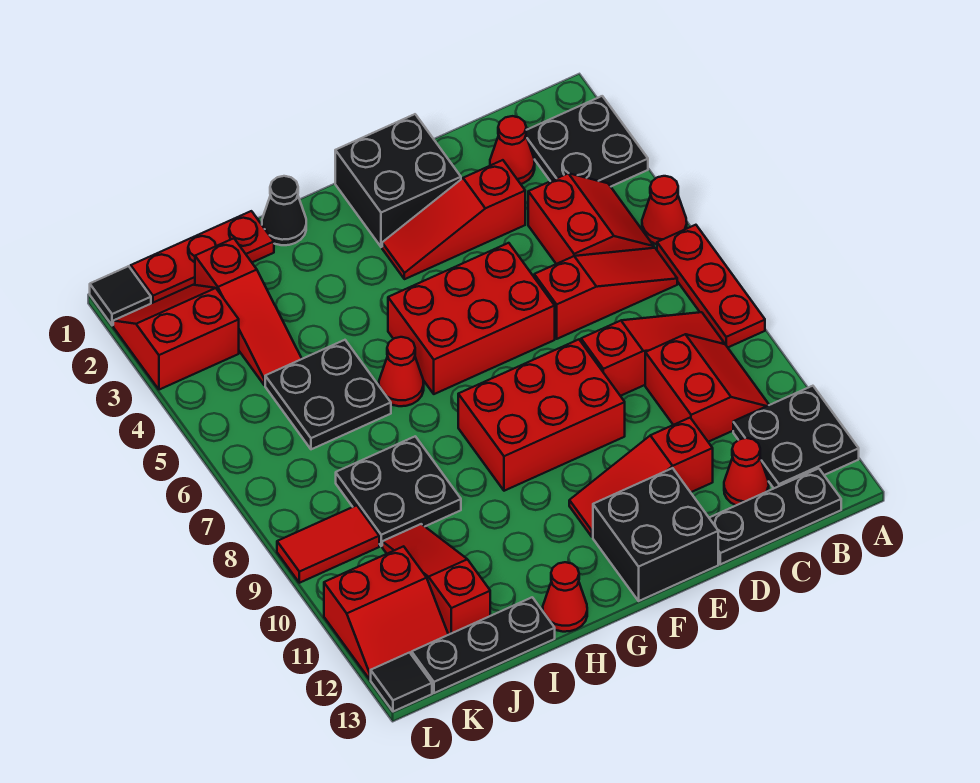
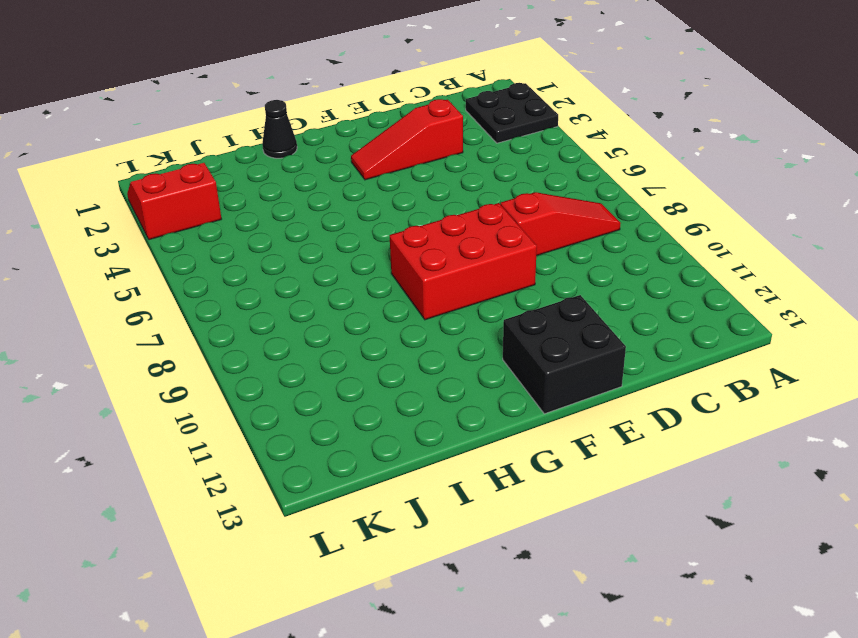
none -> red 1x1 cone [642,176,687,244]
none -> red 1x3 plate [657,225,765,347]
none -> black 2x2 plate [733,386,859,488]
none -> red 2x2 slope [528,173,654,264]

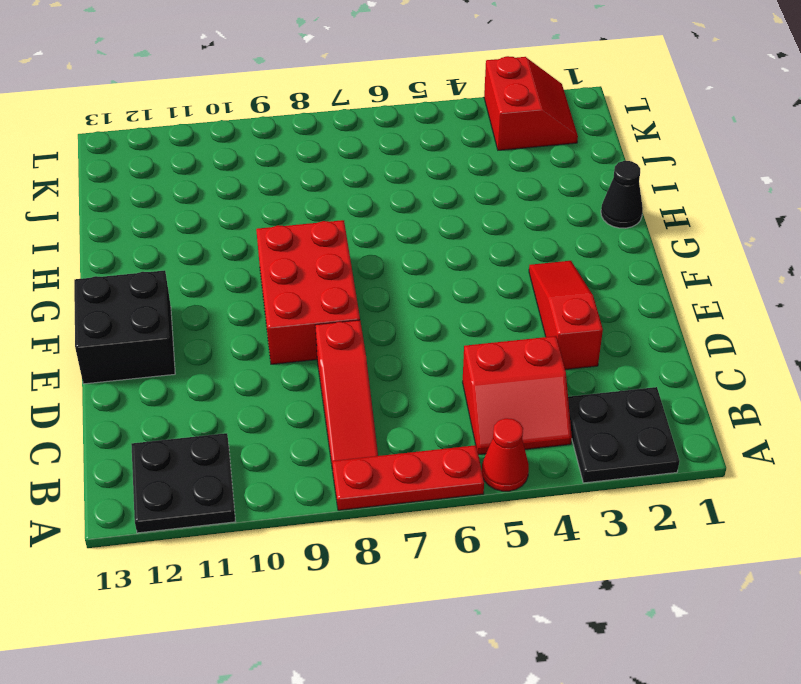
none -> red 1x3 slope [534,248,677,339]
none -> red 2x2 slope [645,334,769,442]
none -> black 1x3 plate [709,468,841,564]
none -> red 1x1 cone [490,116,535,184]

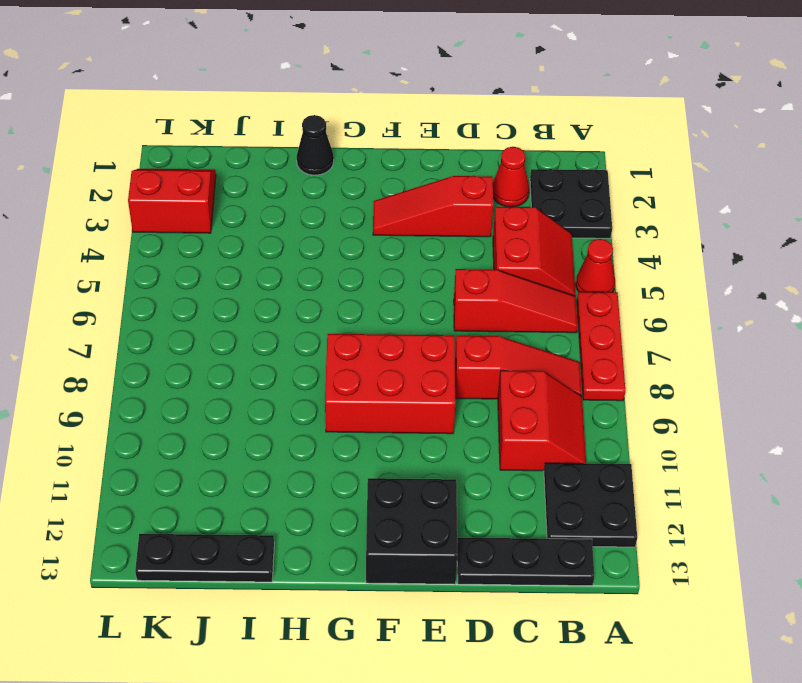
none -> red 1x1 cone [724,438,769,505]
none -> red 1x3 slope [569,418,713,537]
none -> black 2x2 brick [335,114,461,247]
none -> red 2x3 brick [388,243,555,394]

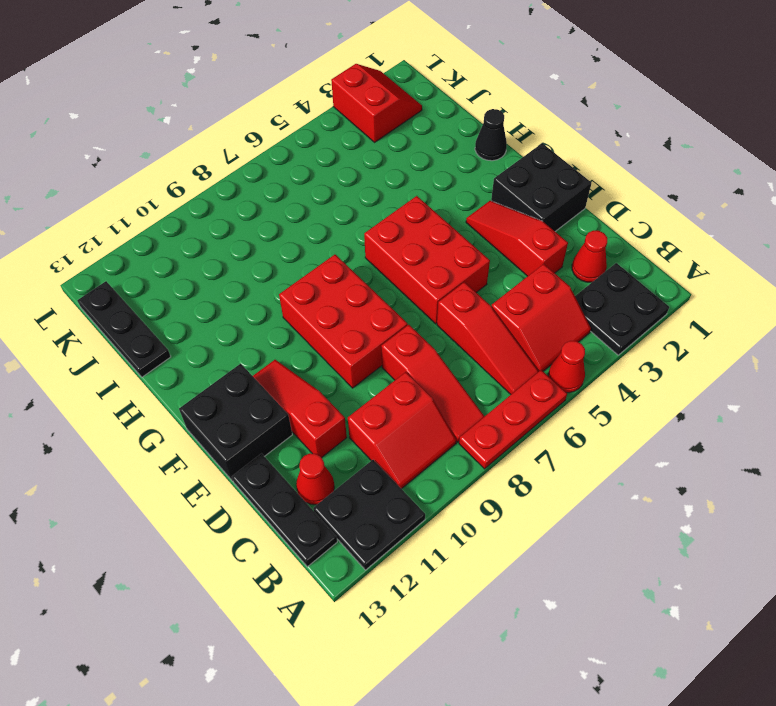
none -> red 1x1 cone [379,337,424,406]
none -> red 1x1 cone [543,562,587,632]
none -> red 1x3 plate [131,211,274,303]
none -> black 2x2 plate [265,340,391,449]

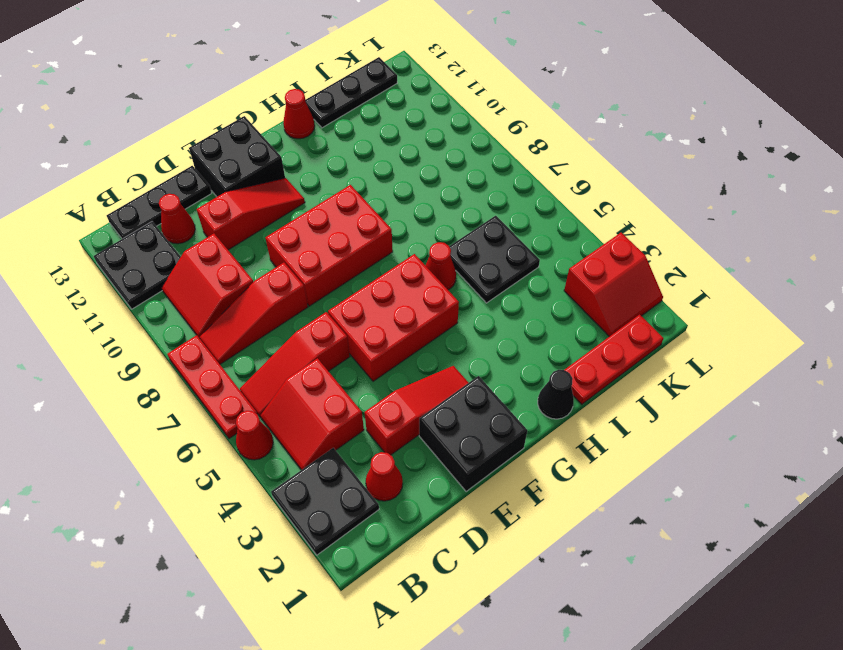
none -> black 2x2 plate [336,436,461,546]
none -> red 1x3 slope [195,238,302,385]
none -> red 1x3 slope [382,524,490,635]
none -> red 1x2 tile [277,505,379,583]

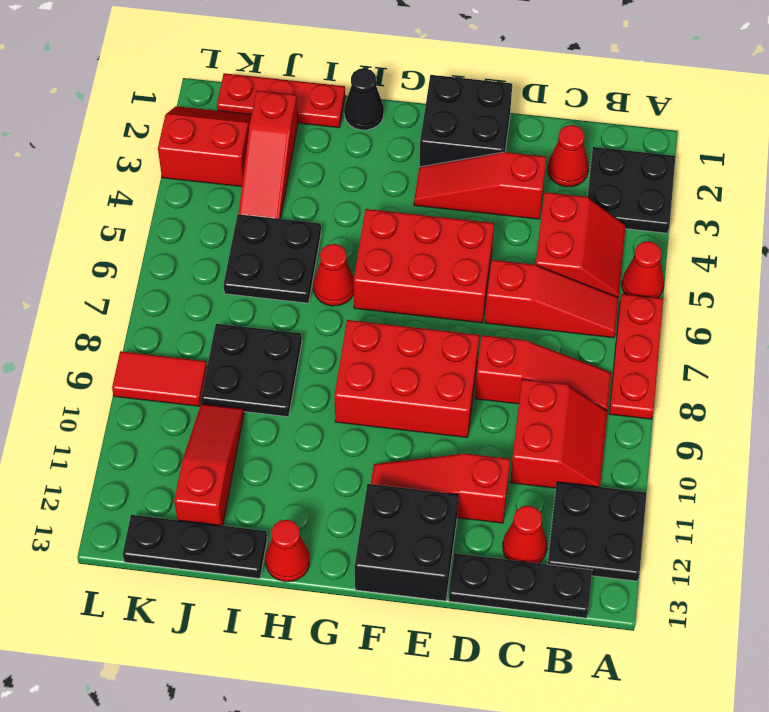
none -> red 2x2 slope [324,546,448,679]
none -> black 1x1 tile [90,266,151,325]
none -> black 1x1 tile [371,653,432,712]

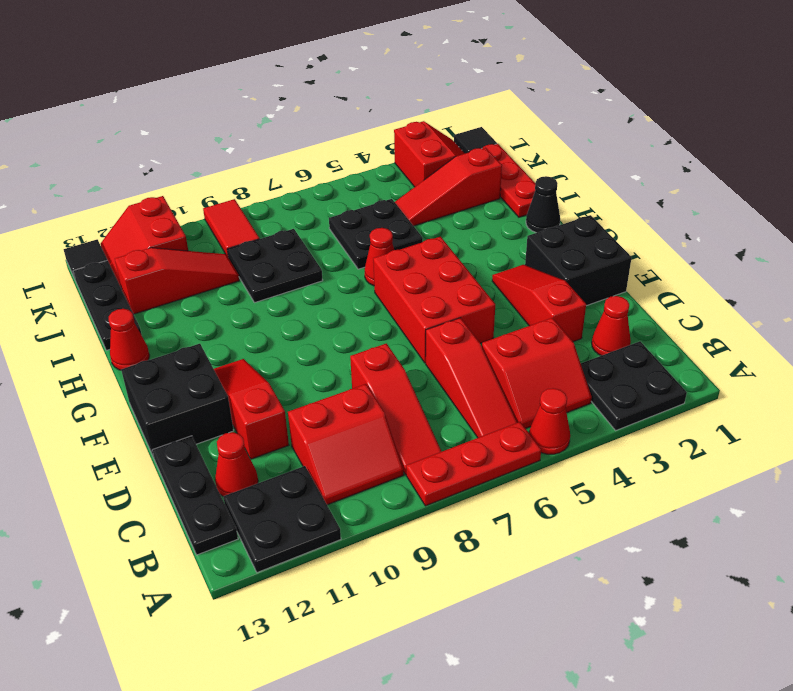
none -> red 2x3 brick [458,340,625,491]

